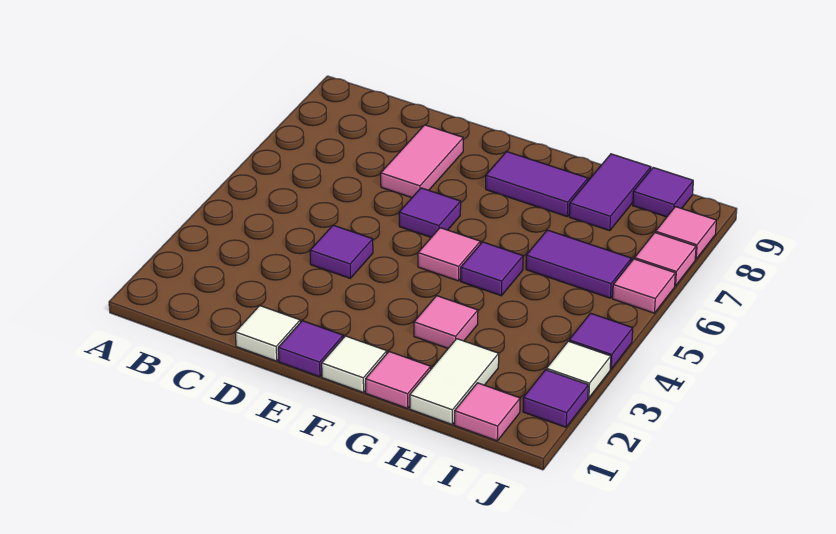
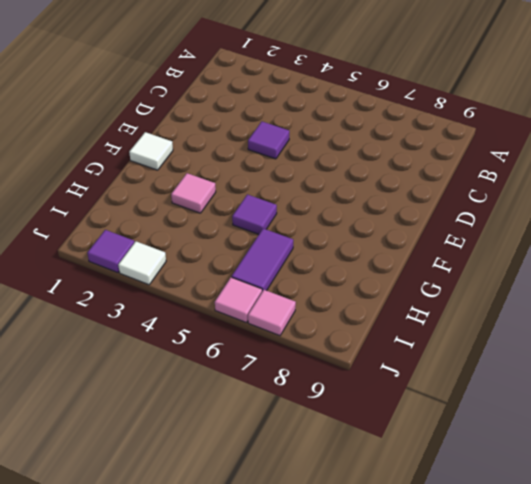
none -> white 1x1 tile [235,306,300,361]
none -> pink 1x2 tile [381,125,463,198]
none -> purple 1x1 tile [278,321,343,377]

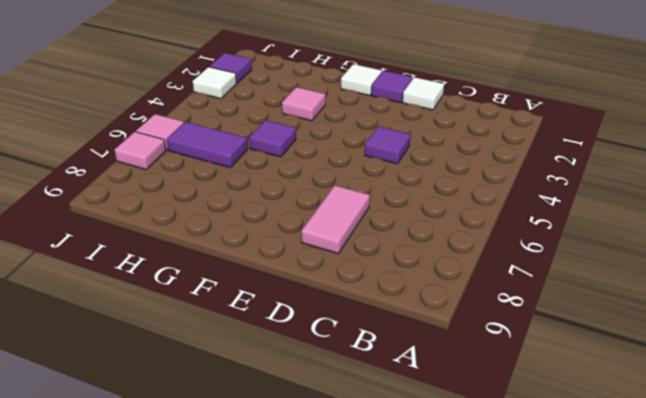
none -> purple 1x1 tile [399,188,461,237]
none -> pink 1x1 tile [418,228,480,281]
none -> purple 1x2 tile [486,151,588,216]

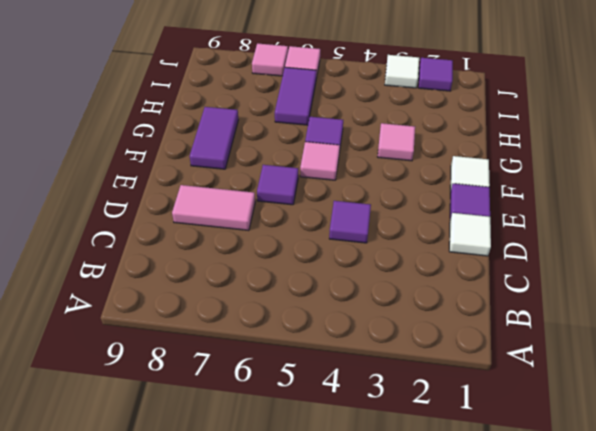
none -> pink 1x1 tile [366,352,431,408]
none -> white 1x2 tile [410,339,499,424]
none -> purple 1x2 tile [569,154,651,231]

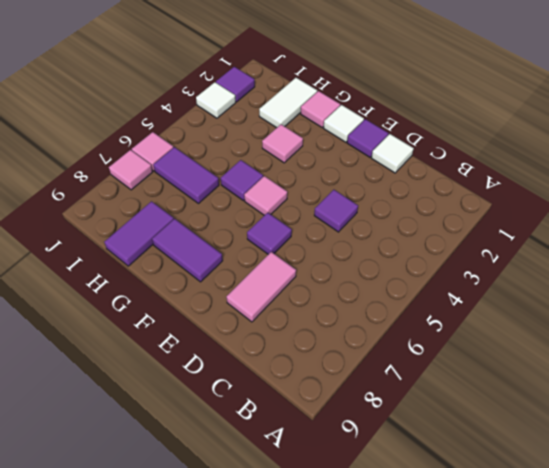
none -> pink 1x1 tile [455,383,520,441]
none -> purple 1x1 tile [633,168,693,217]
none -> purple 1x1 tile [569,313,633,369]

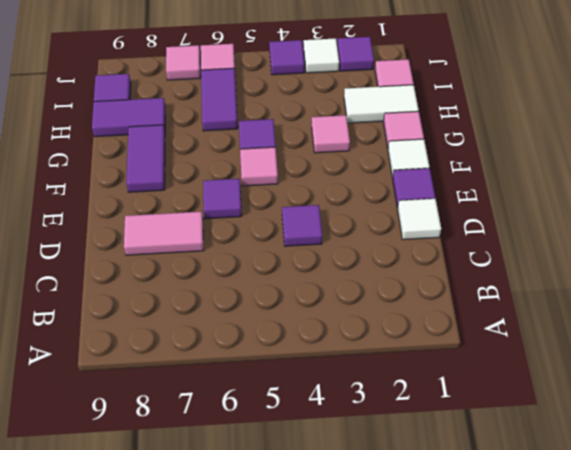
none -> pink 1x1 tile [656,207,716,259]

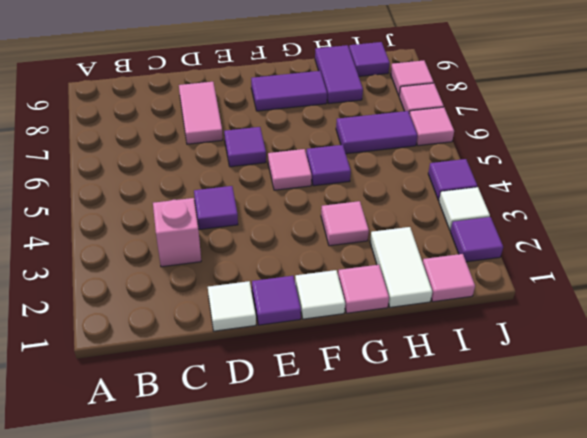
pink 1x1 brick [153,198,201,267] -> none

